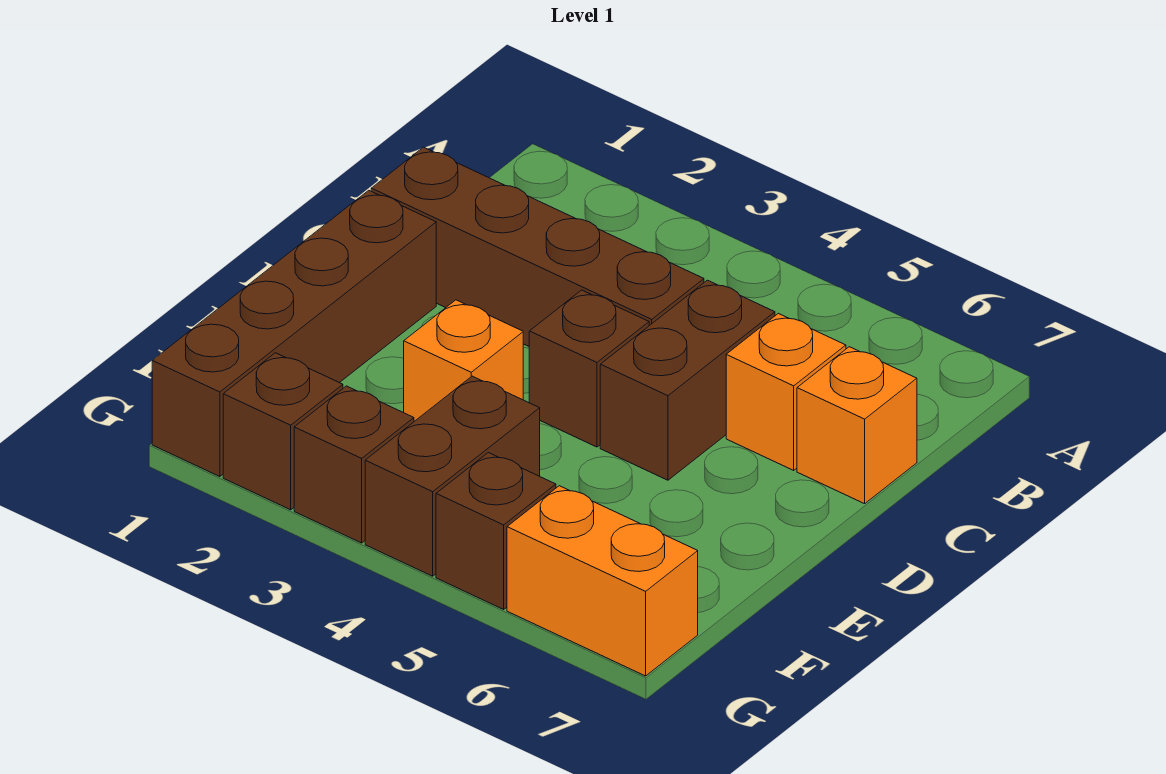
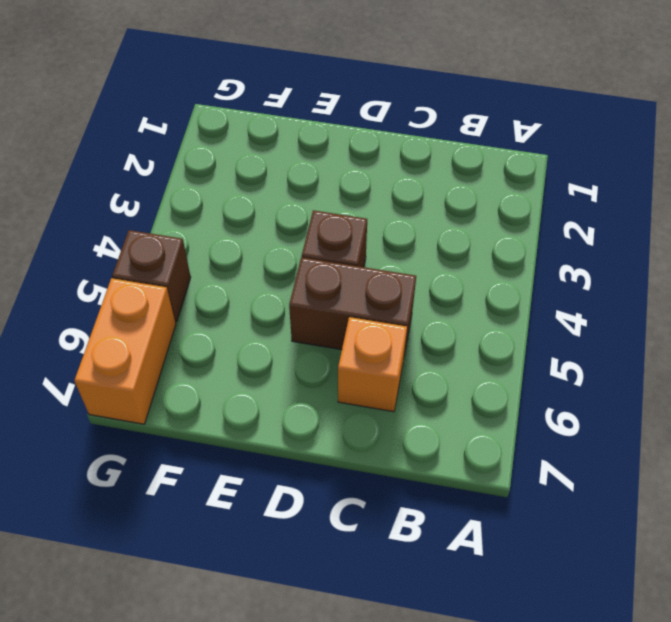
none -> brown 1x4 brick [371,147,704,346]
none -> orange 1x1 brick [797,347,917,504]
none -> brown 1x4 brick [152,190,436,477]

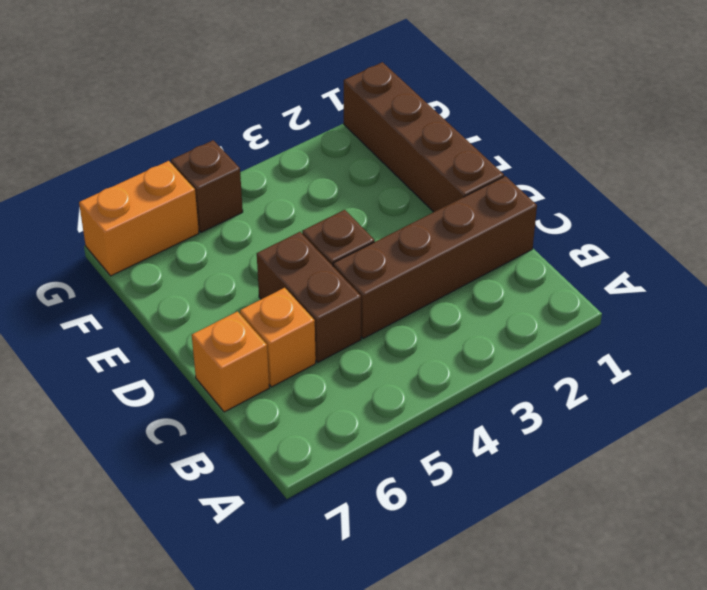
none -> orange 1x1 brick [404,300,523,421]
none -> brown 1x2 brick [365,376,540,576]
none -> brown 1x1 brick [223,353,343,510]

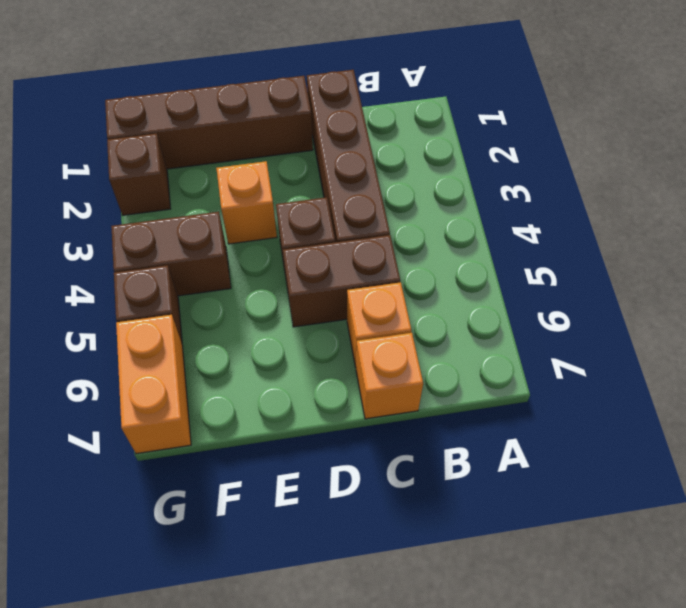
none -> brown 1x1 brick [294,386,414,543]

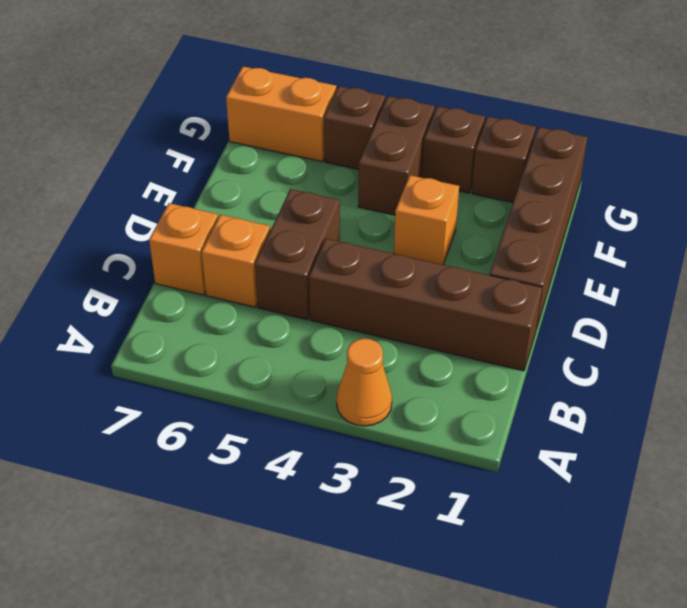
orange 1x1 cone [337,339,392,426] -> none
none -> brown 1x1 brick [529,290,649,447]

